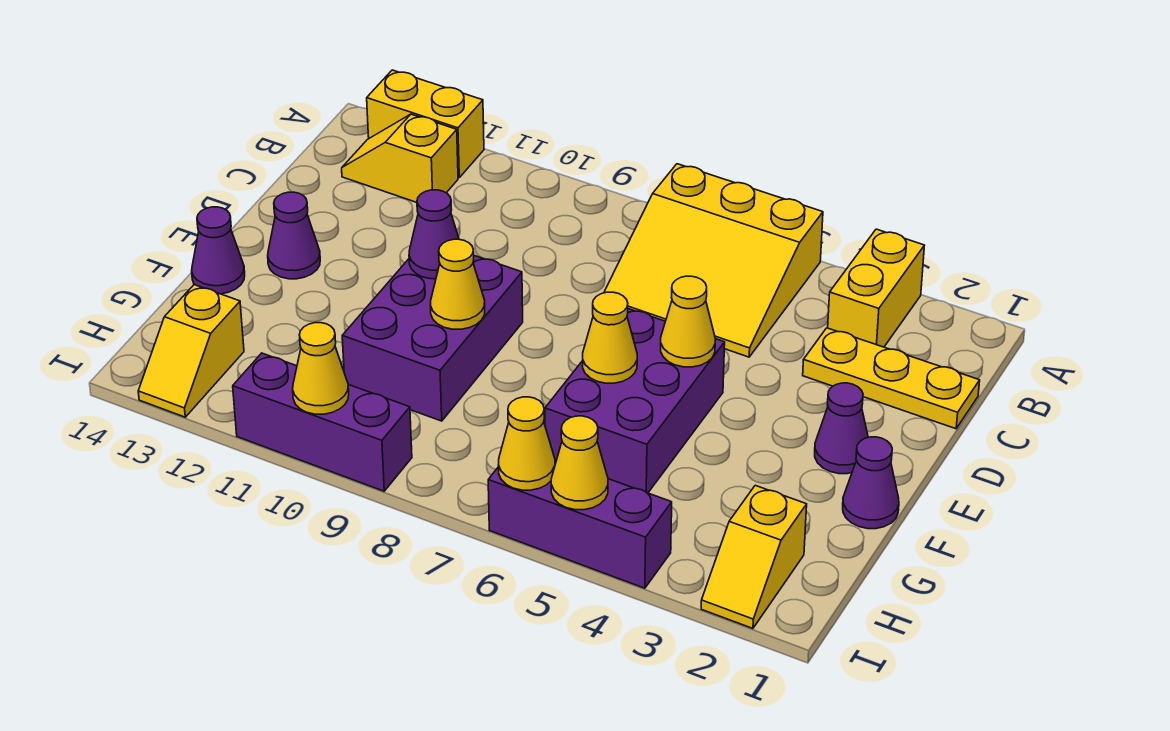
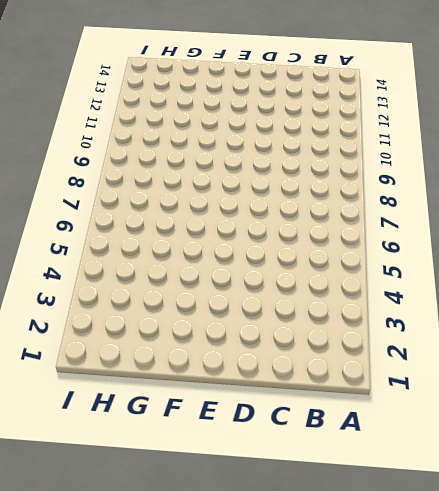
none -> yellow 1x2 brick [828,229,924,347]
none -> yellow 3x3 slope [604,164,823,357]
none -> yellow 1x2 brick [367,70,484,178]

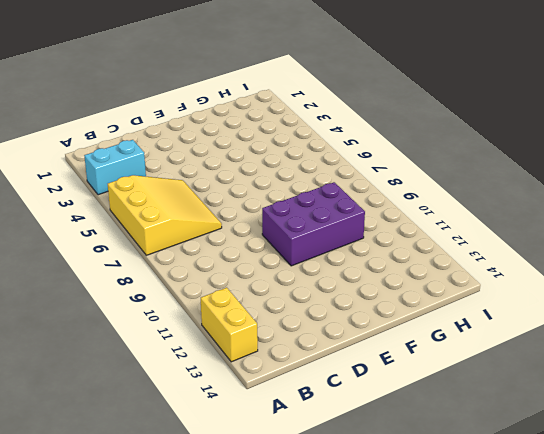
cyan 1x2 brick [84,140,146,195] -> yellow 1x2 brick [828,229,924,347]
none -> yellow 1x2 slope [342,114,458,202]
none -> yellow 1x3 plate [803,328,980,429]
none -> purple 1x1 cone [815,383,868,474]

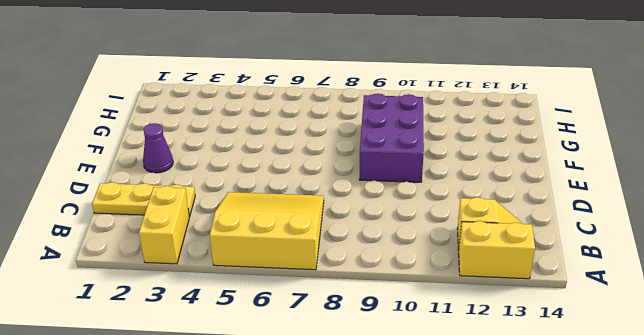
none -> purple 2x3 brick [545,309,725,493]
none -> purple 1x1 cone [268,192,320,279]
none -> purple 1x1 cone [843,437,899,529]

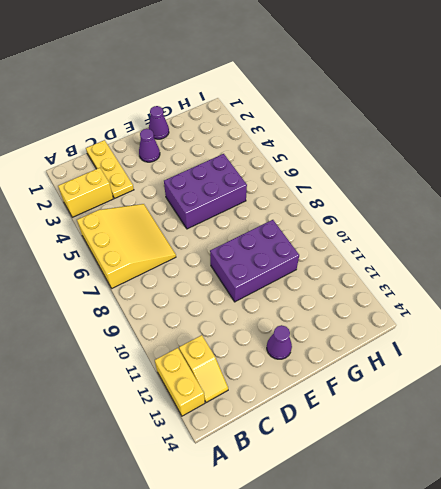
none -> purple 1x1 cone [192,207,245,294]
none -> yellow 1x2 slope [701,485,807,628]
none -> yellow 1x2 slope [138,285,244,417]

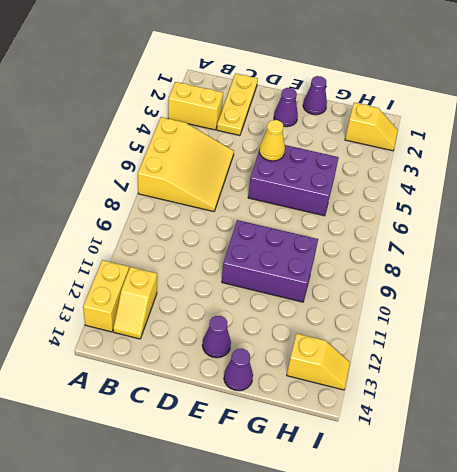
none -> purple 1x3 brick [488,460,672,588]
none -> purple 1x3 brick [233,353,412,491]
none -> purple 1x1 cone [409,190,459,279]

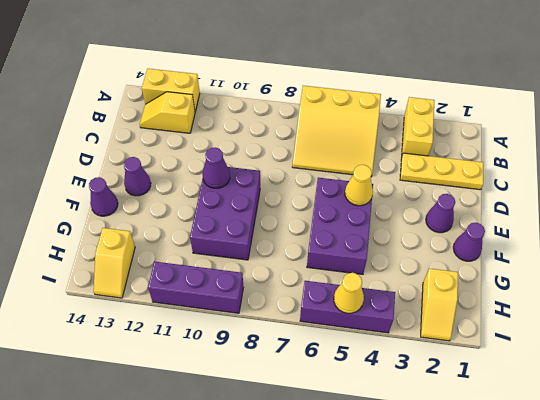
none -> yellow 1x1 cone [583,292,637,383]
none -> yellow 1x1 cone [430,239,485,329]
none -> yellow 1x1 cone [499,397,555,490]

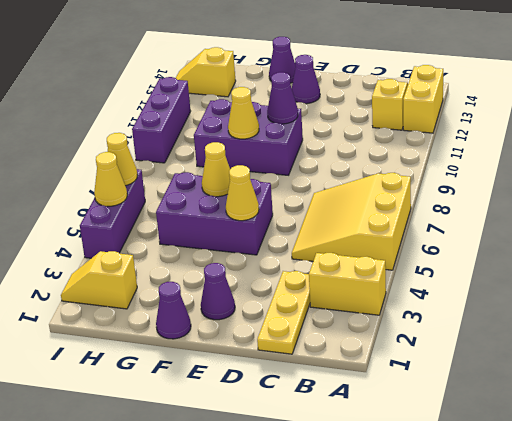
none -> yellow 1x1 cone [293,323,349,414]

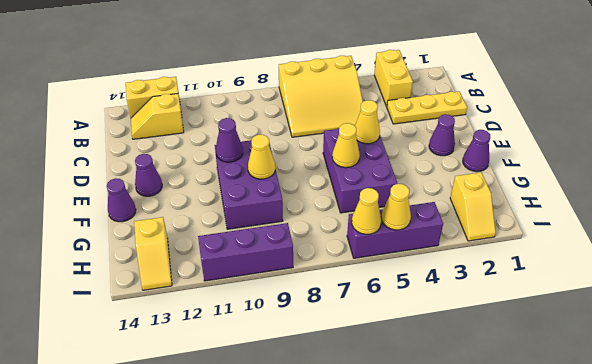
none -> yellow 1x1 cone [293,323,349,414]

